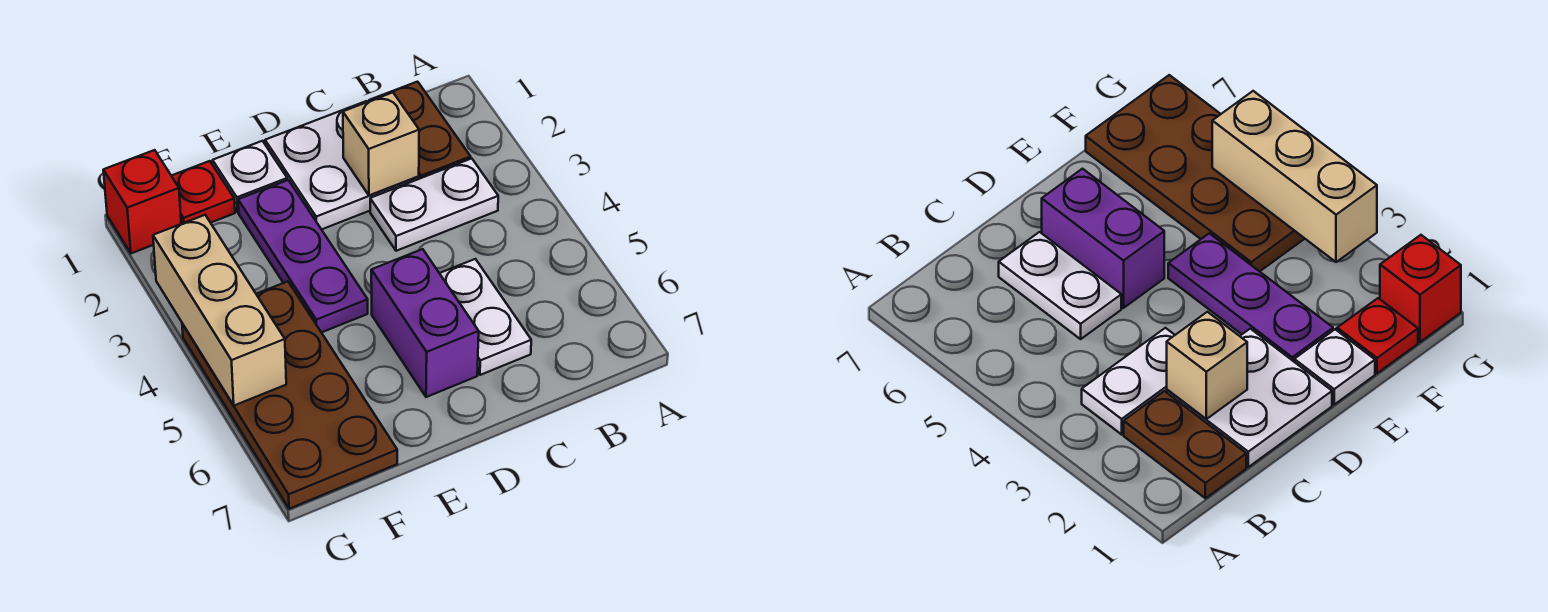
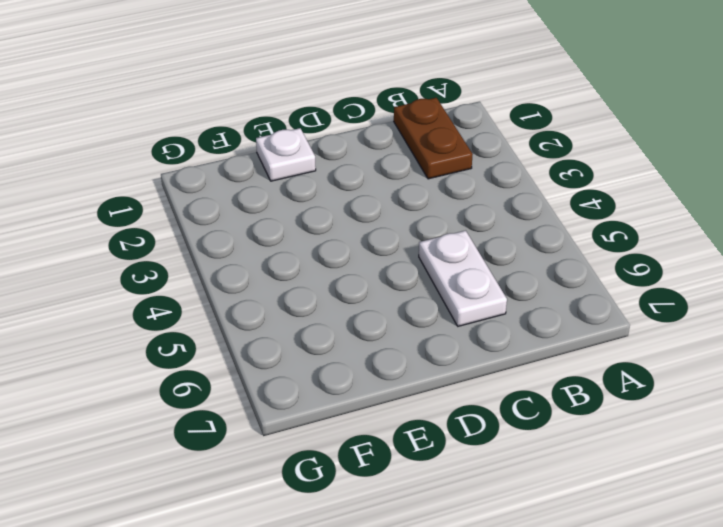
none -> white 1x2 plate [370,158,498,251]
none -> white 2x2 plate [265,101,419,230]
none -> purple 1x2 brick [371,249,479,397]

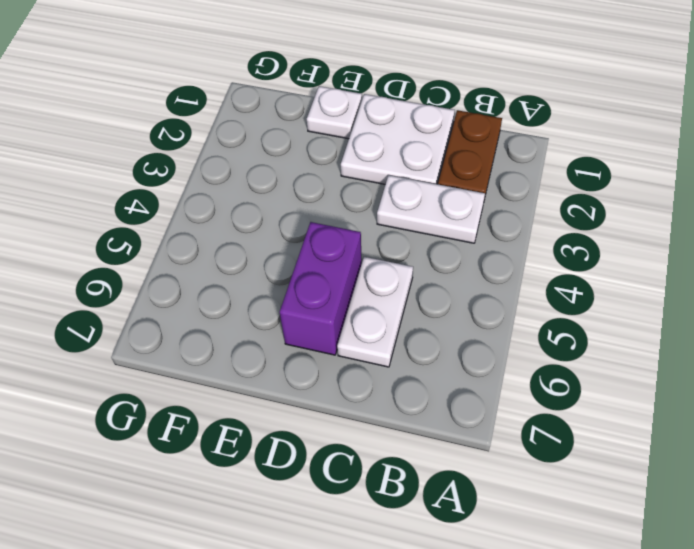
none -> purple 1x3 plate [238,180,368,333]
none -> red 1x1 plate [172,161,235,224]
none -> brown 2x4 plate [182,281,397,509]

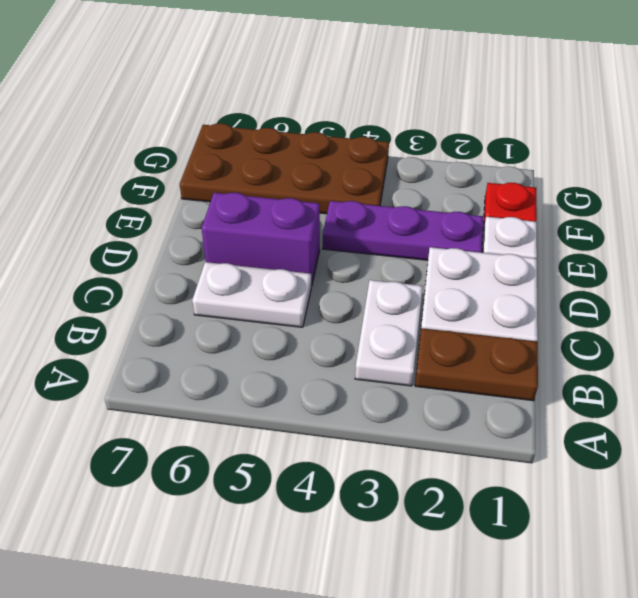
none -> red 1x1 brick [103,150,181,253]
none -> tan 1x1 brick [343,93,419,195]
none -> tan 1x3 brick [153,215,286,406]

